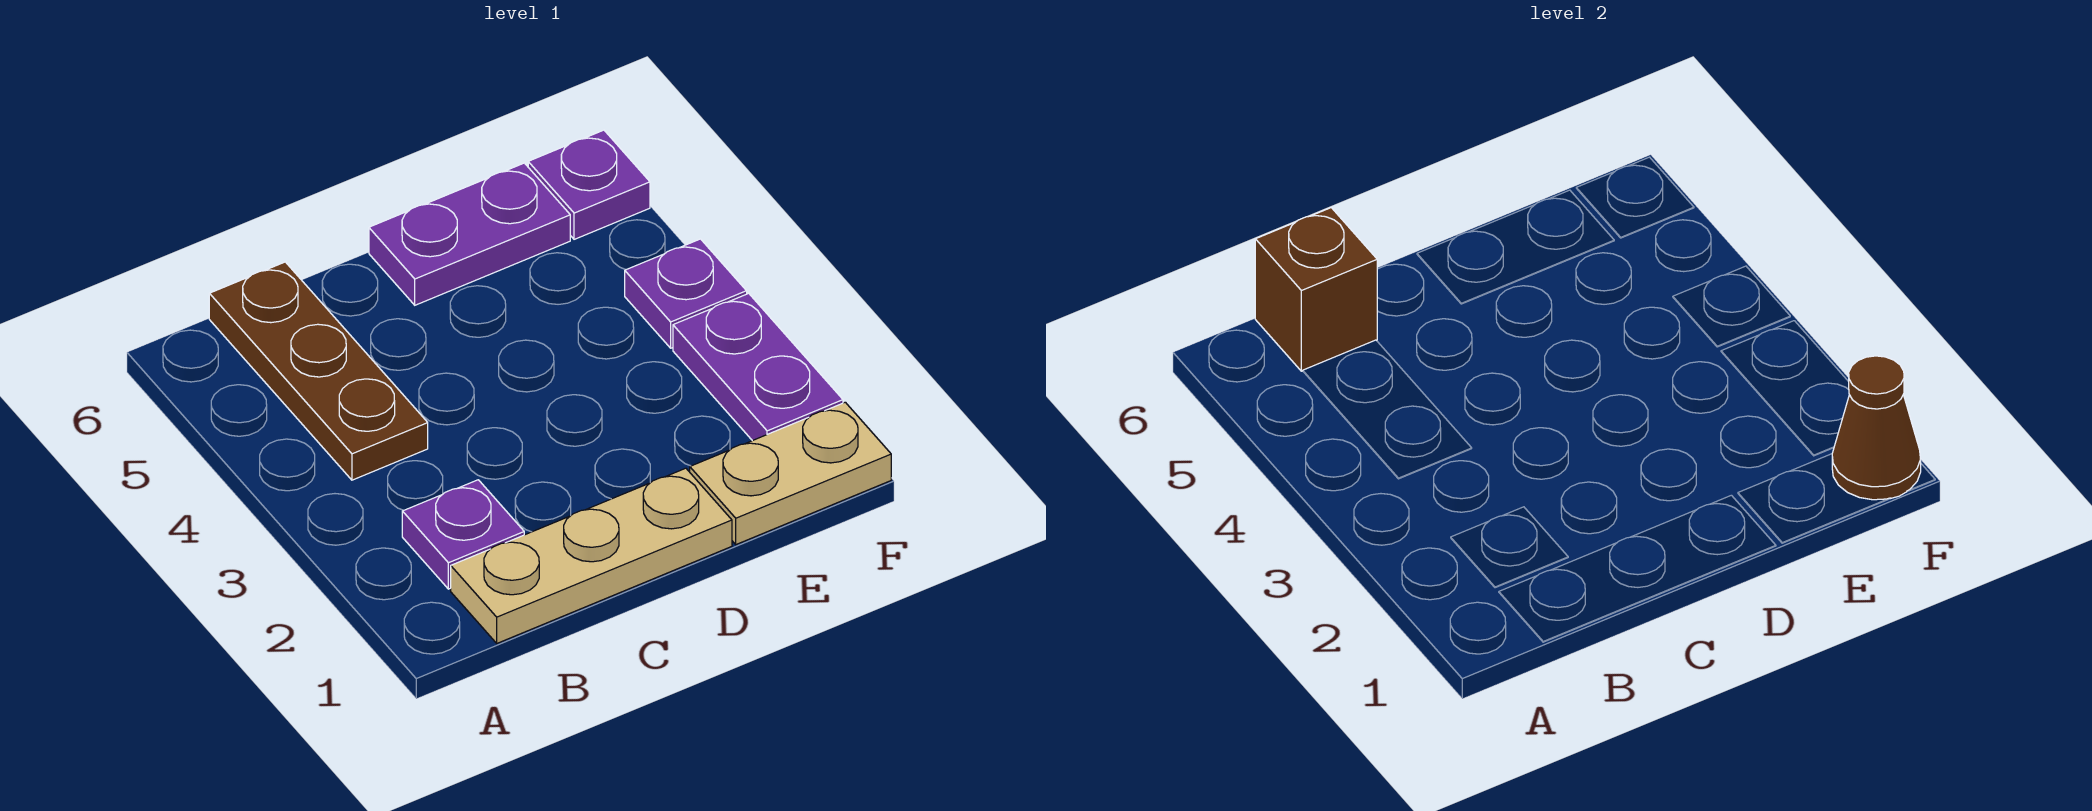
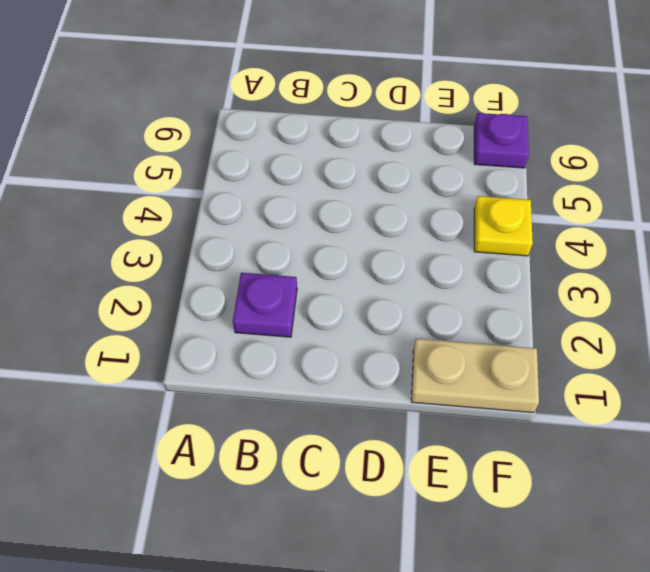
yellow 1x1 plate [474,196,533,256] -> purple 1x1 plate [625,239,747,348]
none -> tan 1x3 plate [451,468,732,643]
none -> brown 1x3 plate [209,262,428,480]

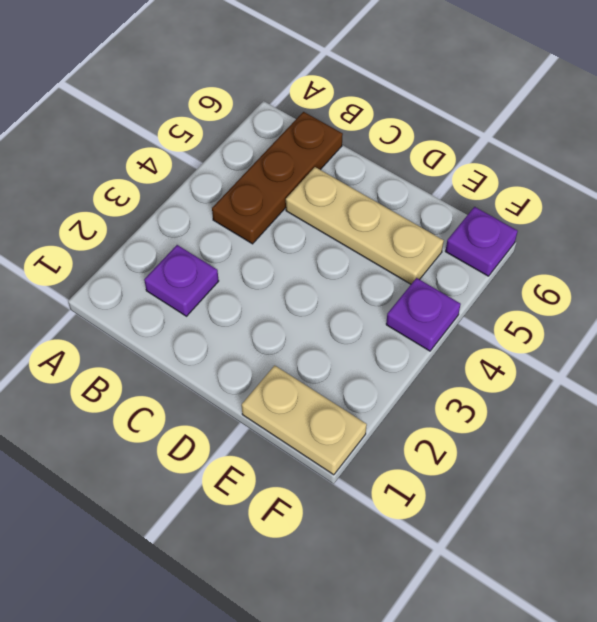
tan 1x3 plate [286,167,444,284] -> tan 1x3 plate moved to [451,468,732,643]
none -> purple 1x2 plate [369,163,570,305]
none -> purple 1x2 plate [673,293,843,441]

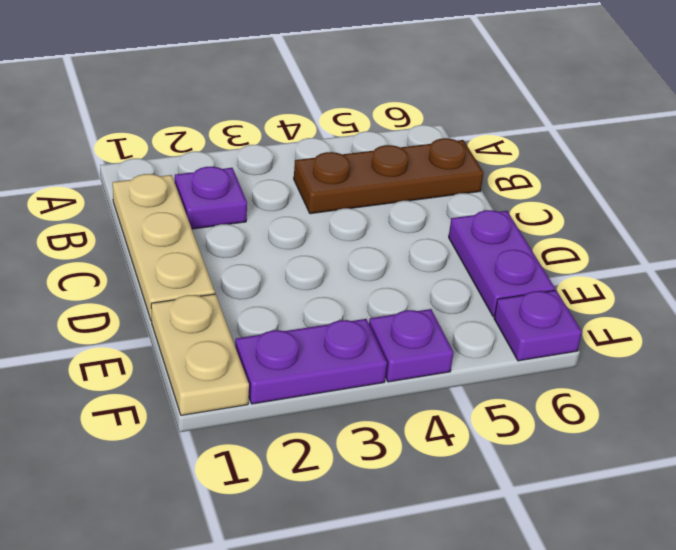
none -> brown 1x1 brick [1255,208,1377,371]
none -> brown 1x1 cone [1832,356,1921,500]

